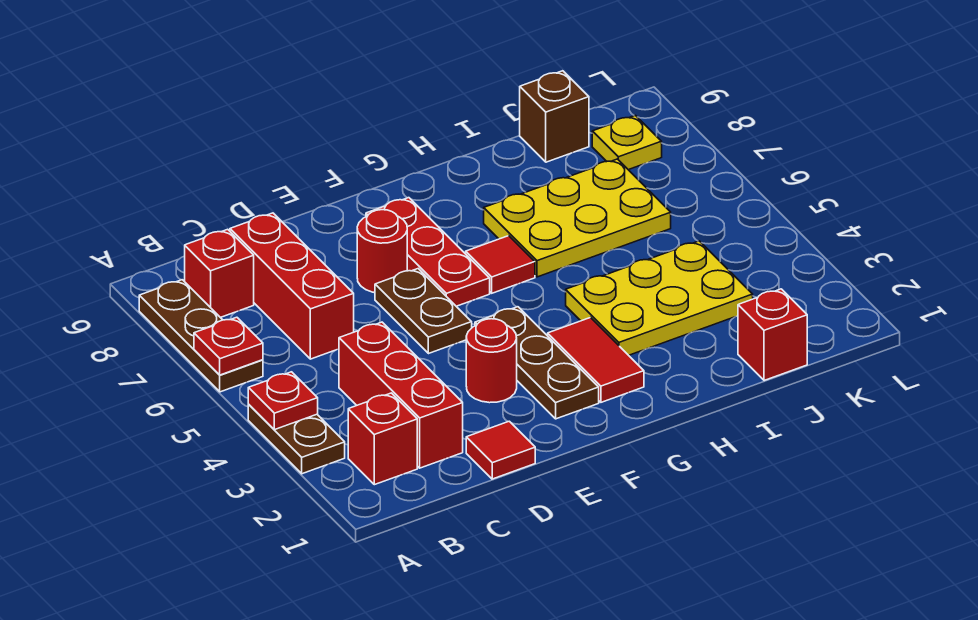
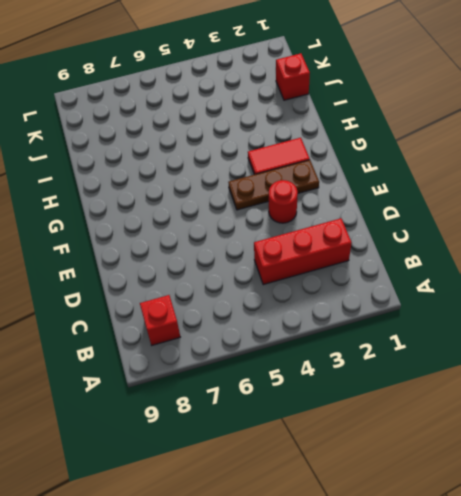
none -> brown 1x2 plate [248,405,345,474]
none -> brown 1x3 plate [139,280,263,392]
none -> red 1x1 brick [348,393,417,485]

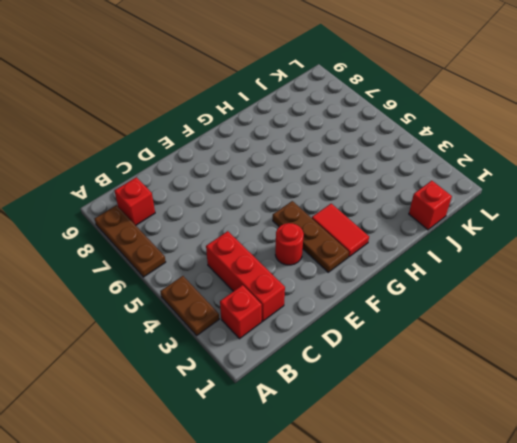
none -> red 1x3 brick [230,213,354,359]
none -> red 1x1 tile [466,421,535,479]
none -> brown 1x2 plate [375,269,472,354]

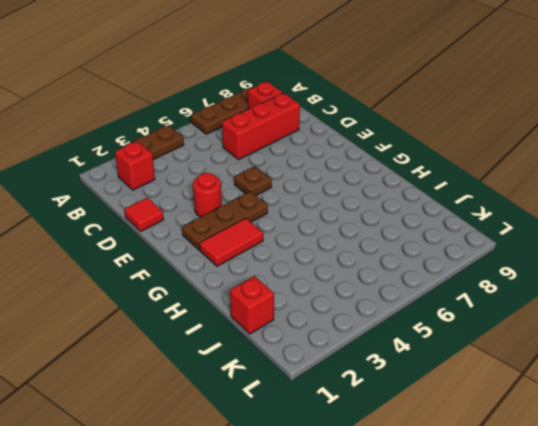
brown 1x1 plate [234,166,272,195] -> brown 1x2 plate [375,269,472,354]
none -> red 1x3 brick [339,322,463,468]
none -> red 1x1 round brick [357,210,407,293]
none -> red 1x3 plate [366,198,490,306]

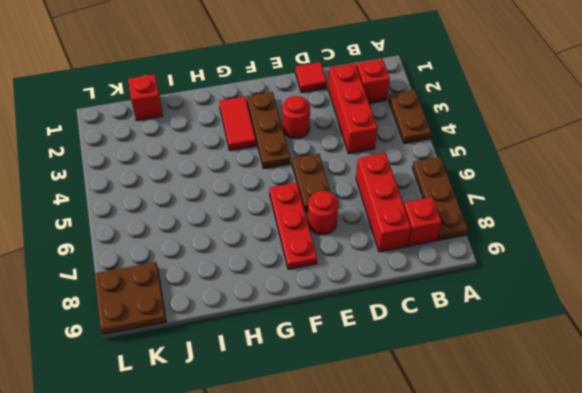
brown 2x2 plate [94,262,166,335] -> yellow 1x1 plate [592,115,662,170]
none -> red 1x1 tile [466,236,535,293]
none -> yellow 2x3 plate [566,241,753,355]
none -> yellow 2x3 plate [484,159,671,277]

